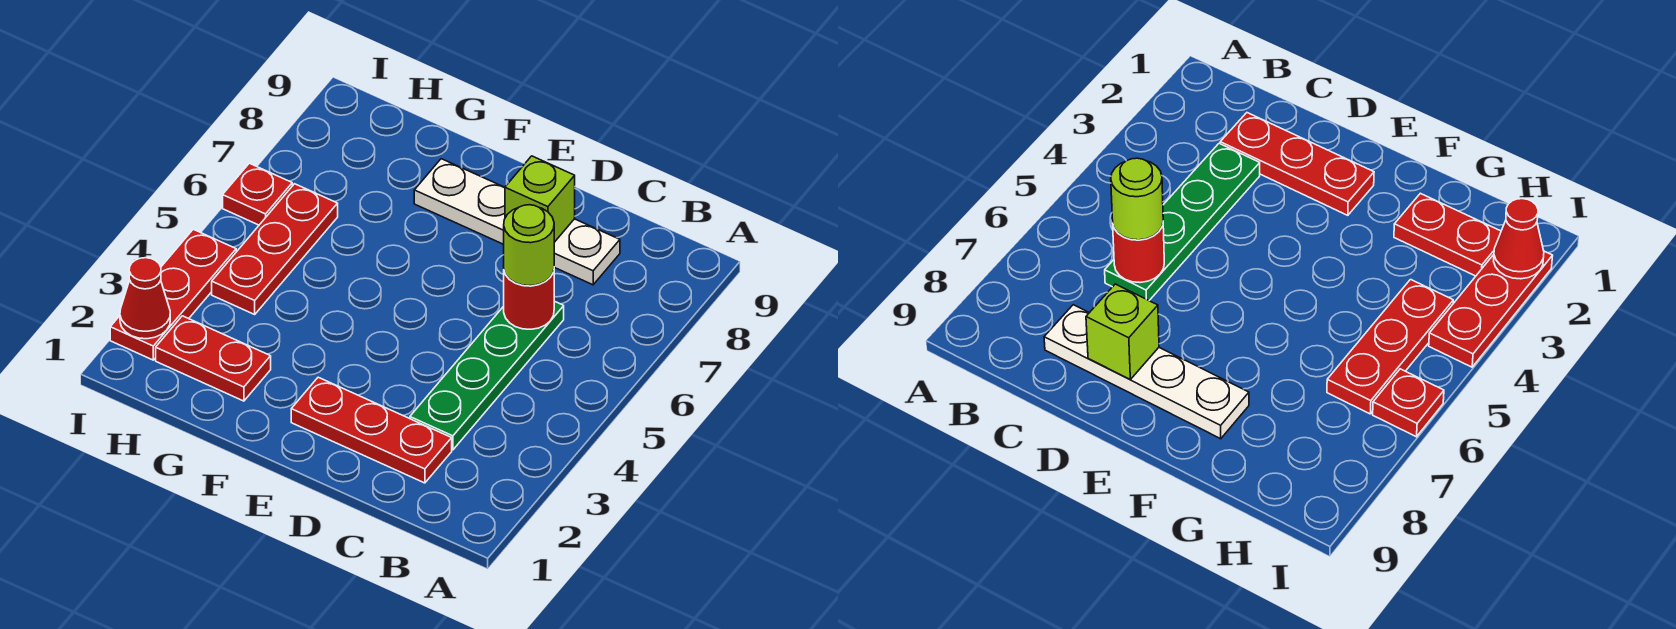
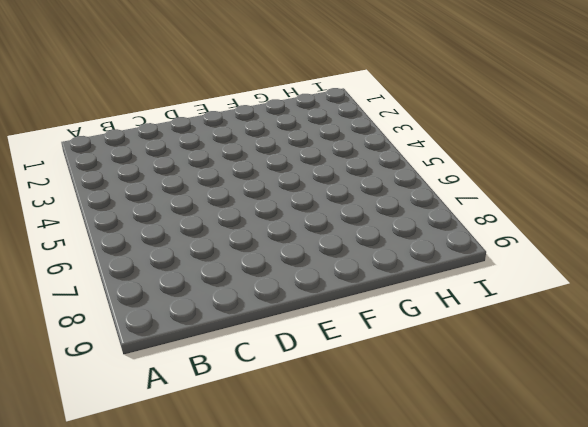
none -> red 1x3 plate [291,377,452,483]
none -> green 1x4 plate [410,301,564,450]

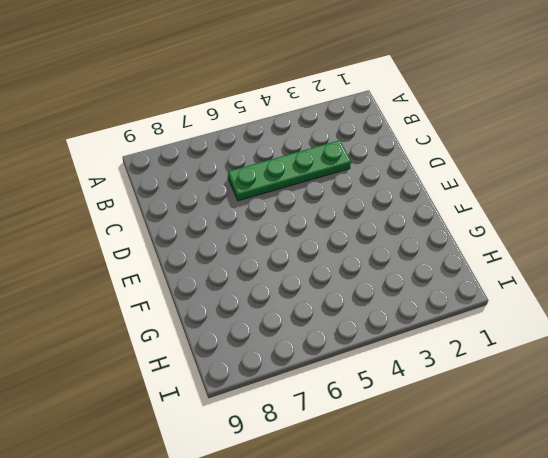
none -> red 1x3 plate [291,377,452,483]
none -> white 1x4 plate [414,159,620,285]

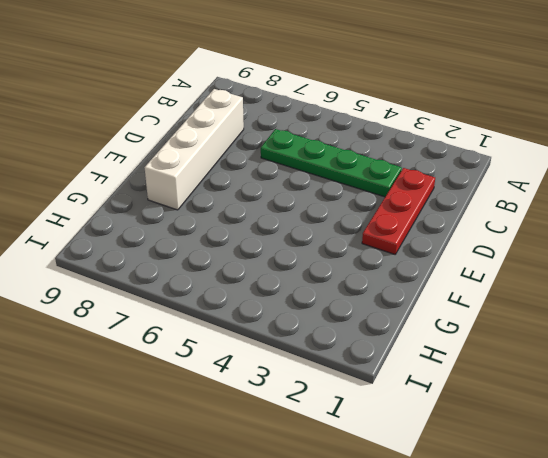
white 1x4 brick [145,89,244,210] -> white 1x4 plate [414,159,620,285]
none -> red 1x2 plate [156,316,271,401]
none -> red 1x3 plate [212,184,338,314]

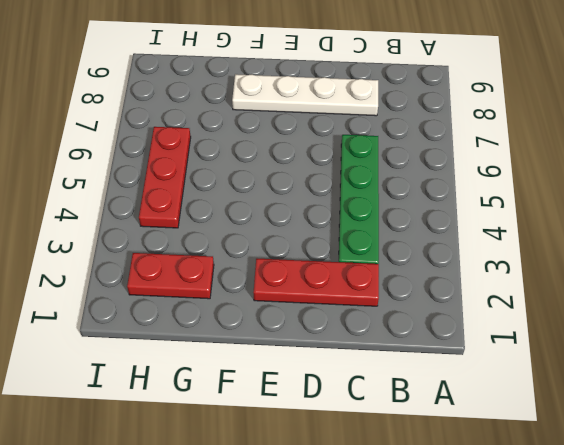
none -> red 1x3 plate [110,229,236,360]
none -> red 1x1 plate [223,163,292,225]

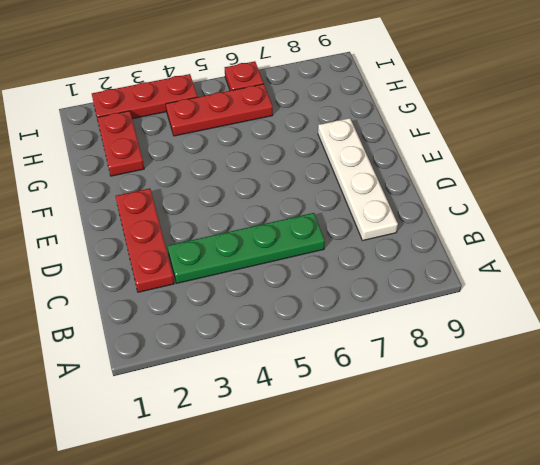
none -> red 1x1 round brick [504,272,554,329]
none -> lime 1x1 brick [505,156,575,242]

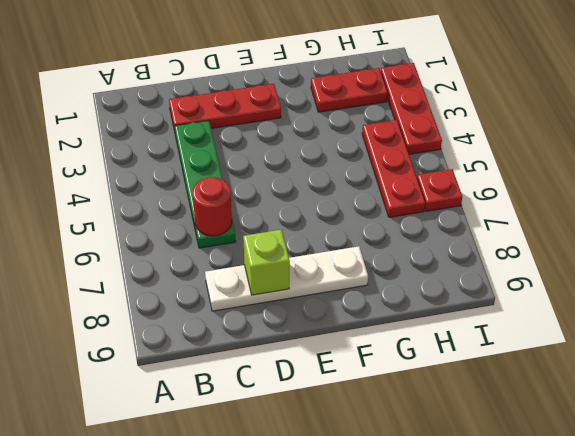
none -> red 1x1 cone [120,258,170,339]
none -> lime 1x1 round brick [504,205,554,286]

